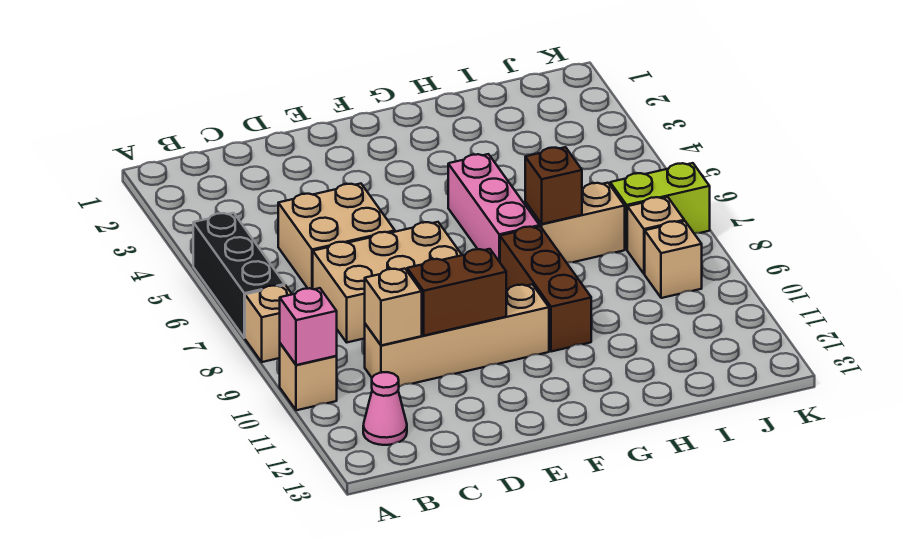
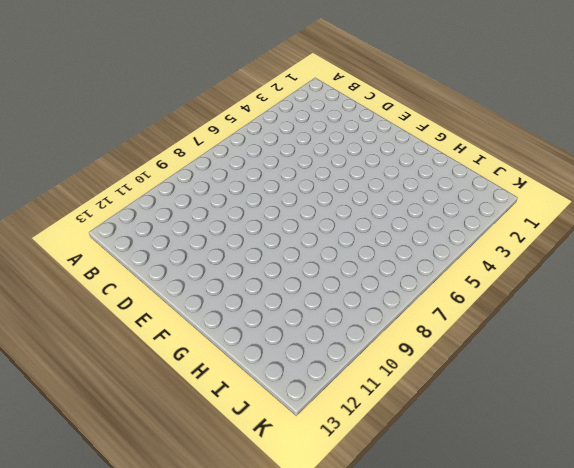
none -> black 1x3 brick [193,213,285,338]
none -> tan 1x1 brick [245,285,292,362]
none -> tan 1x1 brick [280,343,337,410]

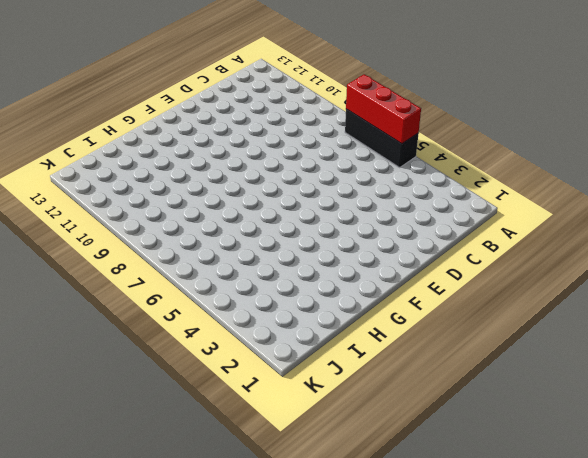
red 1x3 brick [346,74,421,144] -> none
none -> tan 1x1 brick [245,285,292,362]
none -> tan 1x1 brick [280,343,337,410]
none -> pink 1x1 cone [363,372,407,445]

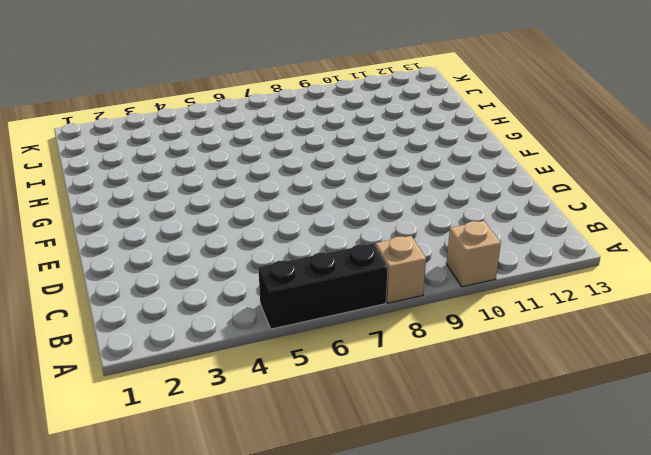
none -> pink 1x1 cone [363,372,407,445]
none -> tan 2x2 brick [278,184,395,289]
none -> tan 2x3 brick [313,222,462,342]

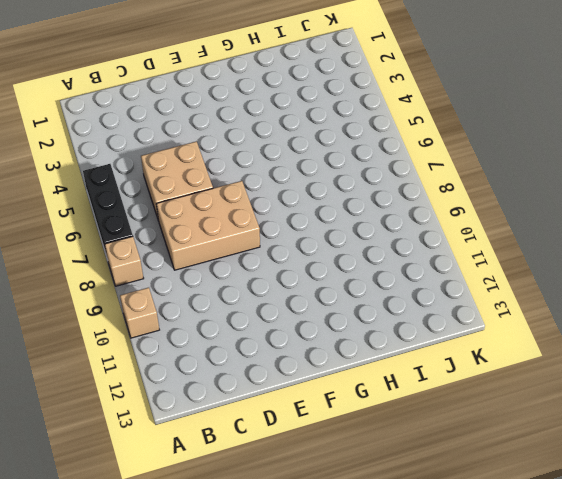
none -> pink 1x1 cone [363,372,407,445]
none -> tan 1x4 brick [365,284,549,386]
none -> pink 1x3 brick [448,154,540,262]

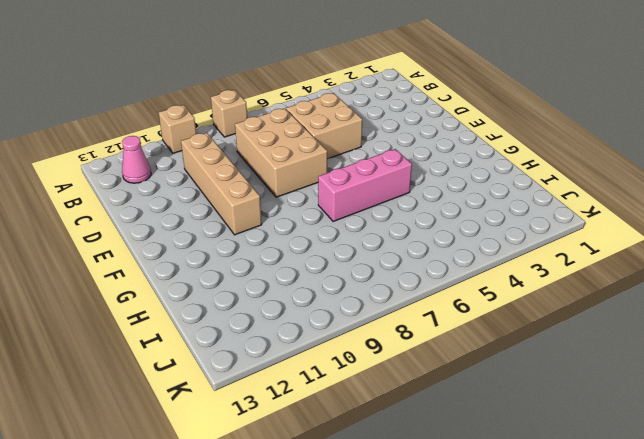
none -> black 1x3 brick [193,213,285,338]
none -> brown 1x3 brick [500,226,591,352]
none -> tan 1x2 brick [525,183,625,263]

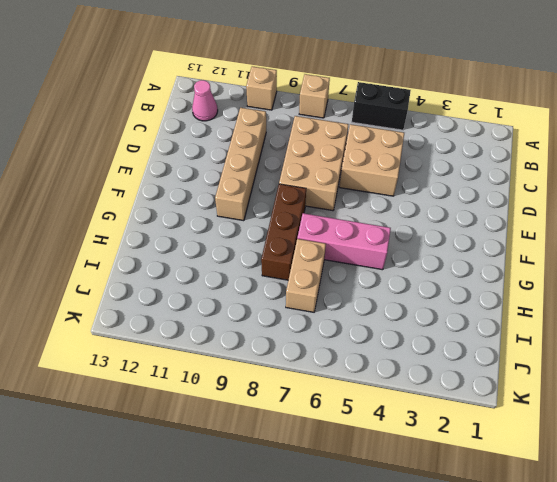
black 1x2 brick [352,82,411,130] -> black 1x3 brick [193,213,285,338]
brown 1x3 brick [261,184,306,280] -> brown 1x3 brick turned to [500,226,591,352]
none -> lime 1x2 brick [610,163,710,250]
none -> tan 1x1 brick [627,197,684,274]
none -> tan 1x1 brick [645,221,702,298]

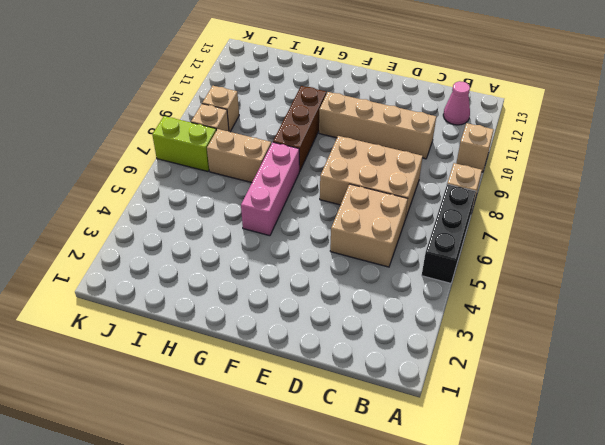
none -> pink 1x1 brick [280,288,337,365]
none -> tan 1x1 brick [365,269,422,345]
none -> brown 1x2 brick [407,249,506,336]

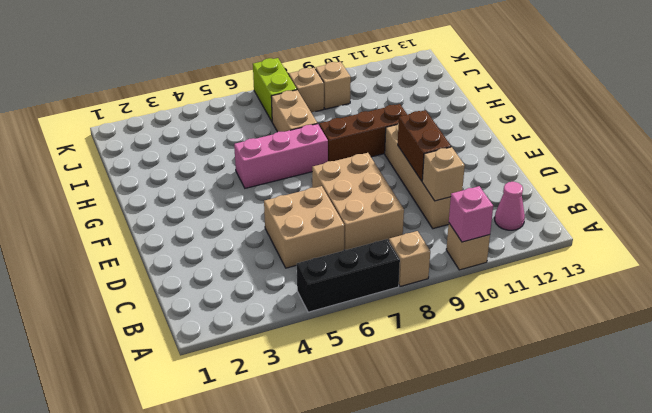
none -> brown 1x1 brick [525,147,582,224]

